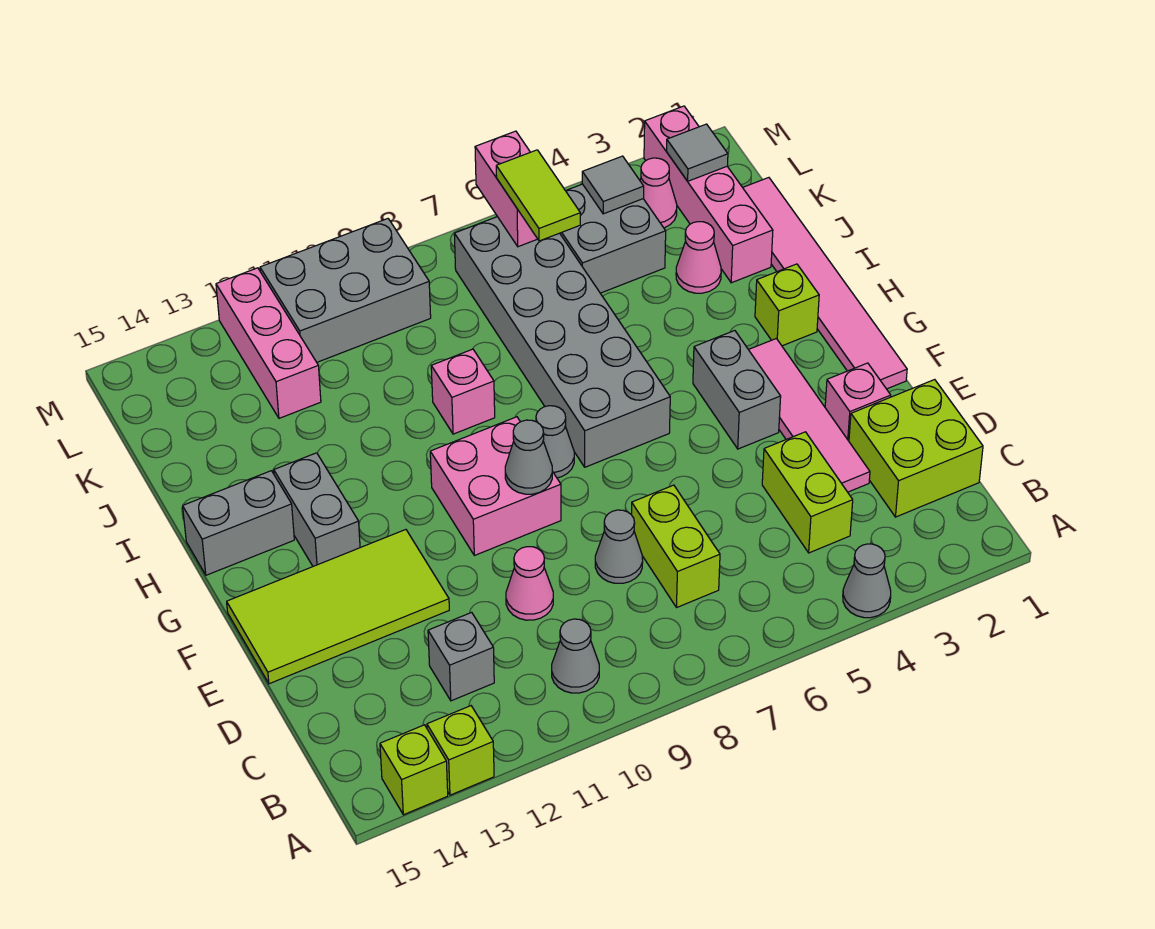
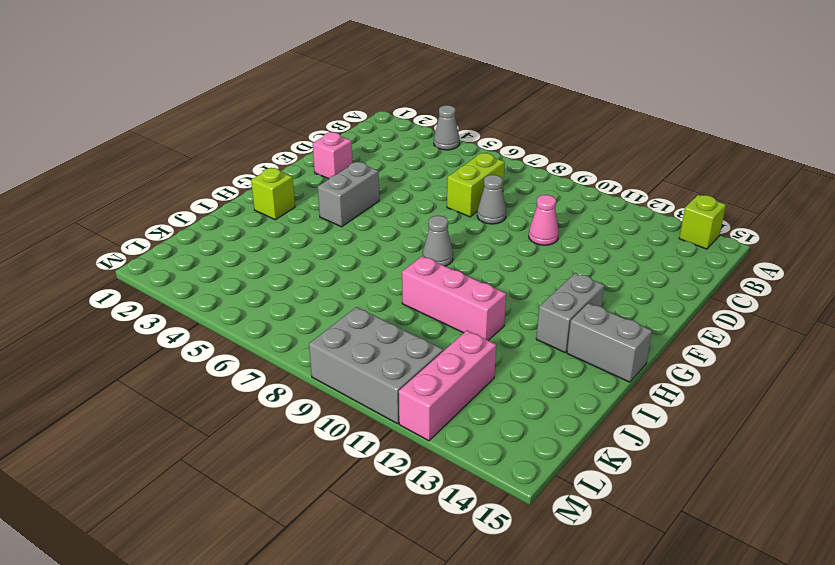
pink 1x3 brick [402,256,506,341] -> pink 1x1 brick [431,349,495,434]
none -> lime 1x1 brick [427,706,494,795]
none -> grey 1x1 cone [552,619,599,693]
none -> lime 2x2 brick [849,380,983,517]
none -> lime 1x2 brick [762,432,853,553]

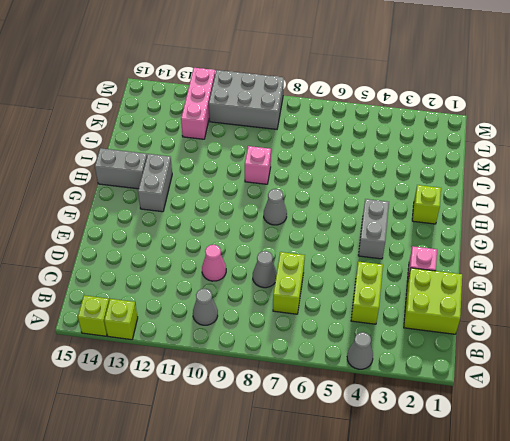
none -> grey 1x1 brick [428,612,494,701]
none -> pink 1x4 tile [749,339,870,492]
none -> lime 2x4 tile [227,530,449,684]
none -> pink 1x6 tile [743,178,907,389]

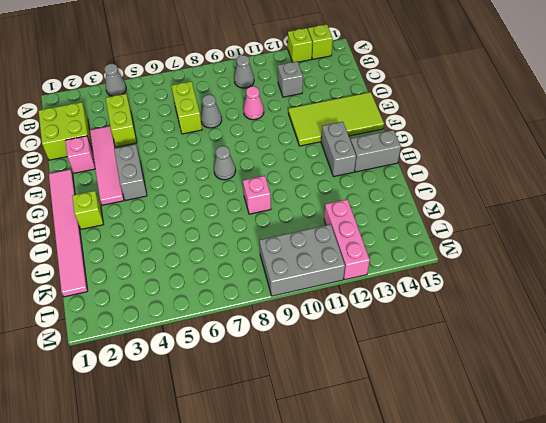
none -> pink 2x2 brick [430,417,561,556]
none -> grey 2x6 brick [454,217,670,467]
none -> pink 1x4 brick [644,106,773,283]
none -> pink 1x1 cone [676,222,721,293]

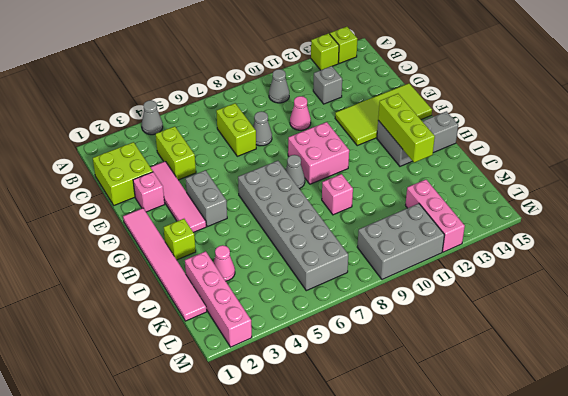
lime 1x3 brick [378,94,435,163] -> none
none -> grey 2x2 brick [560,184,666,293]
none -> pink 1x1 cone [640,158,677,228]
none -> grey 1x1 cone [505,420,552,494]
none -> grey 1x1 tile [667,124,728,181]

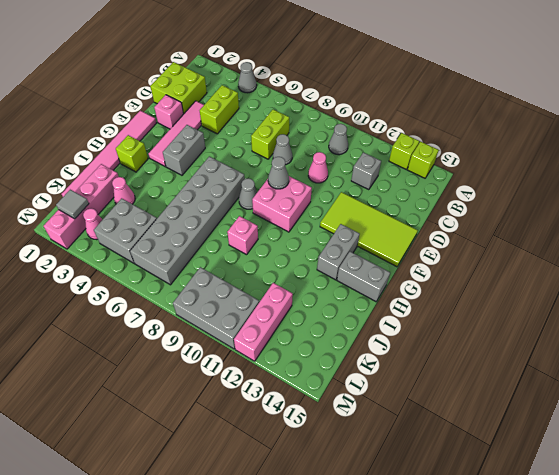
none -> grey 1x1 tile [582,156,644,214]
none -> pink 1x2 brick [475,131,537,247]
none -> lime 1x2 tile [496,150,580,241]

